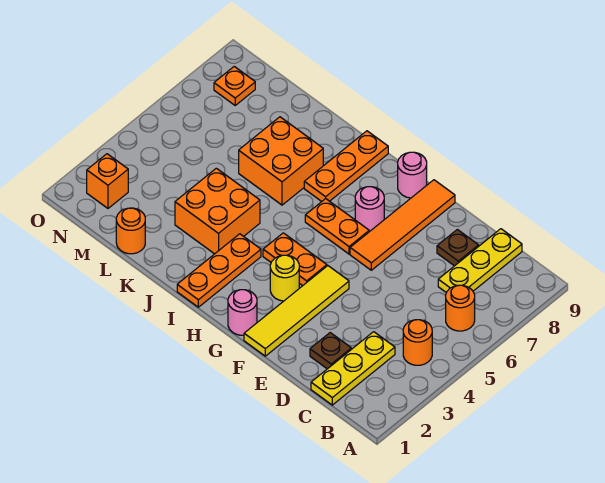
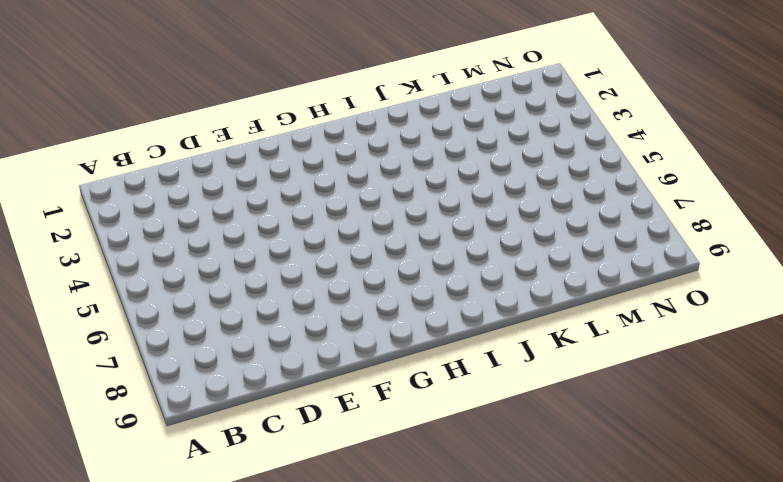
none -> orange 1x1 round brick [403,320,432,365]
none -> orange 1x1 round brick [446,285,475,331]
none -> yellow 1x3 plate [311,332,395,405]

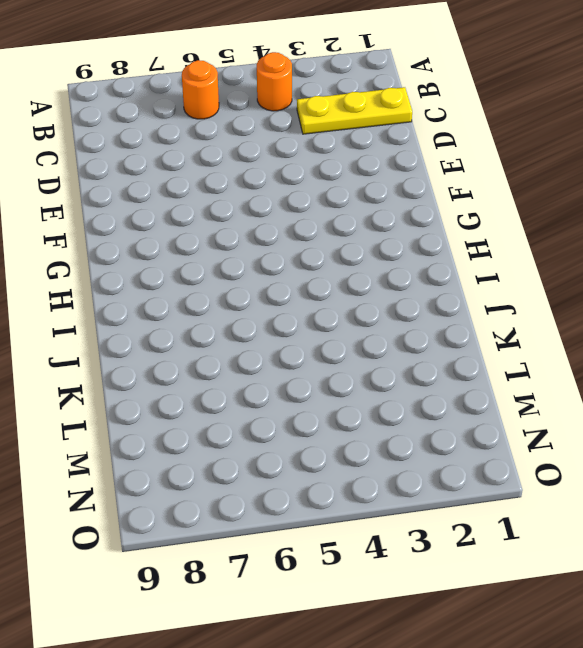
none -> yellow 1x3 plate [438,229,522,293]
none -> brown 1x1 plate [310,333,351,369]
none -> brown 1x1 plate [437,230,479,266]

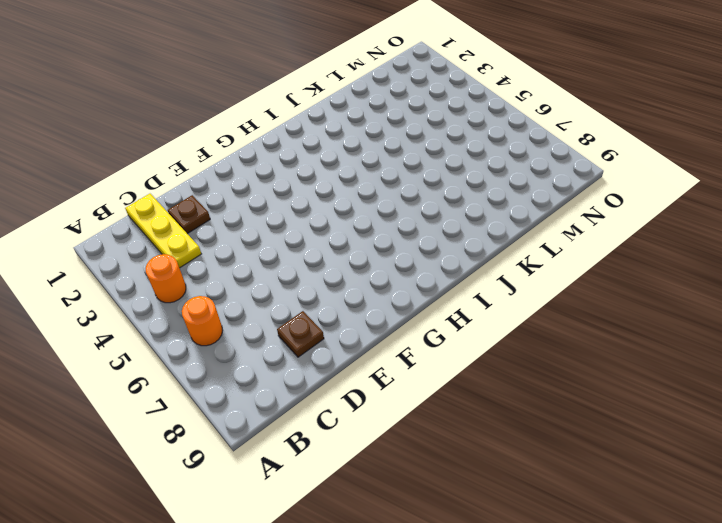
none -> yellow 1x3 plate [438,229,522,293]
none -> yellow 1x4 tile [244,266,349,356]
none -> orange 1x4 tile [350,180,455,270]

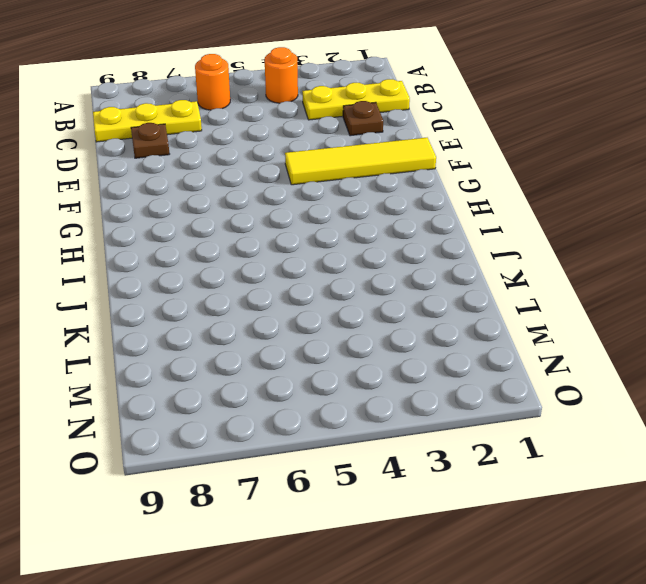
none -> orange 1x4 tile [350,180,455,270]
none -> pink 1x1 round brick [228,290,257,335]
none -> yellow 1x1 round brick [270,255,299,301]

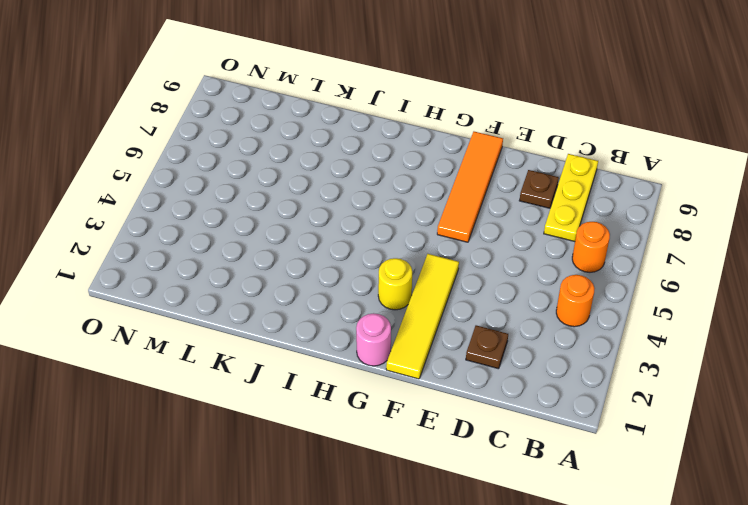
none -> yellow 1x3 plate [311,332,395,405]
none -> orange 1x2 plate [263,233,327,286]
none -> orange 1x2 plate [305,199,369,254]

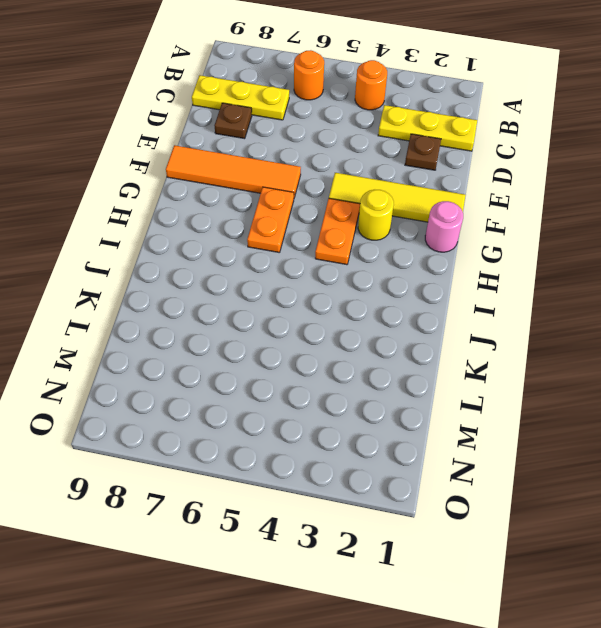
none -> pink 1x1 round brick [355,187,384,232]
none -> pink 1x1 round brick [398,152,427,198]
none -> orange 1x3 plate [177,234,261,307]

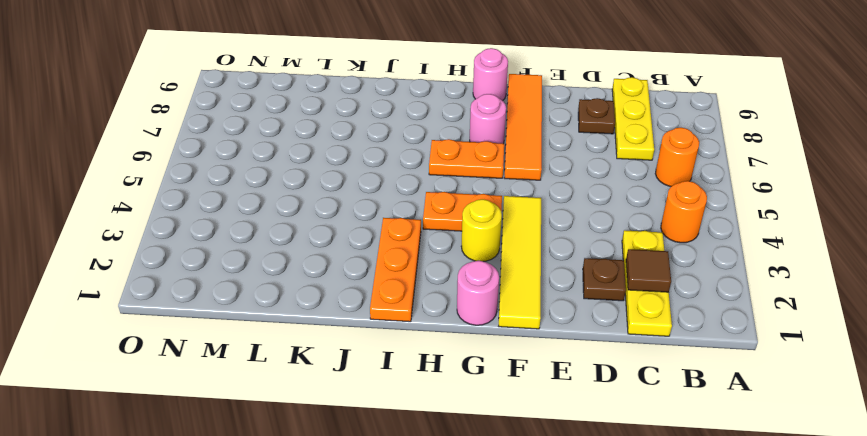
brown 1x1 tile [626,249,671,292] -> none
none -> orange 1x3 plate [304,131,388,201]
none -> orange 2x2 brick [175,168,260,254]
none -> orange 2x2 brick [239,117,323,205]

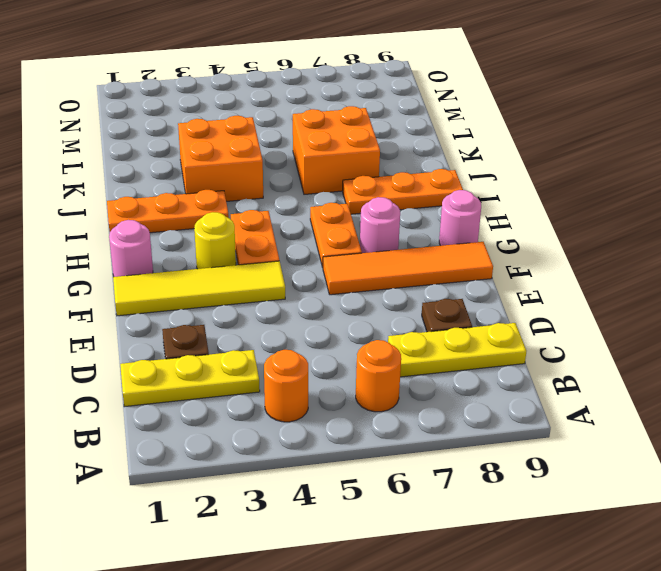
none -> orange 1x1 round brick [116,208,145,254]
none -> orange 1x1 brick [87,154,128,208]
none -> orange 1x1 plate [214,67,255,105]

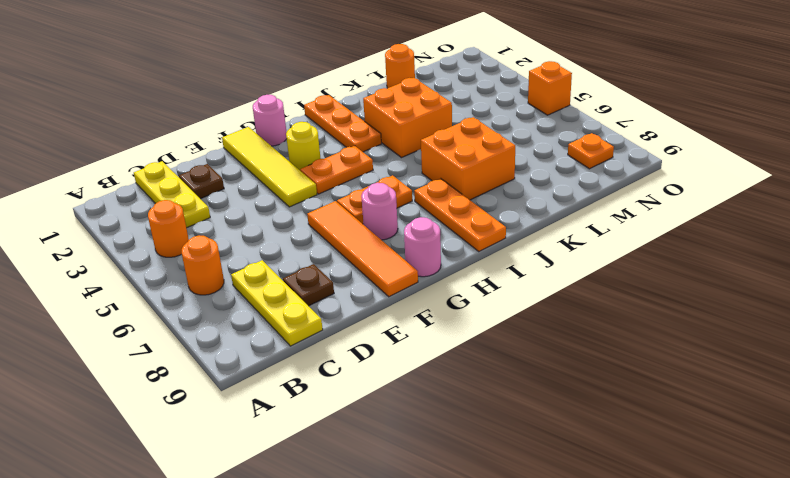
orange 1x1 brick [528,61,572,115] -> orange 1x1 brick moved to [87,154,128,208]

